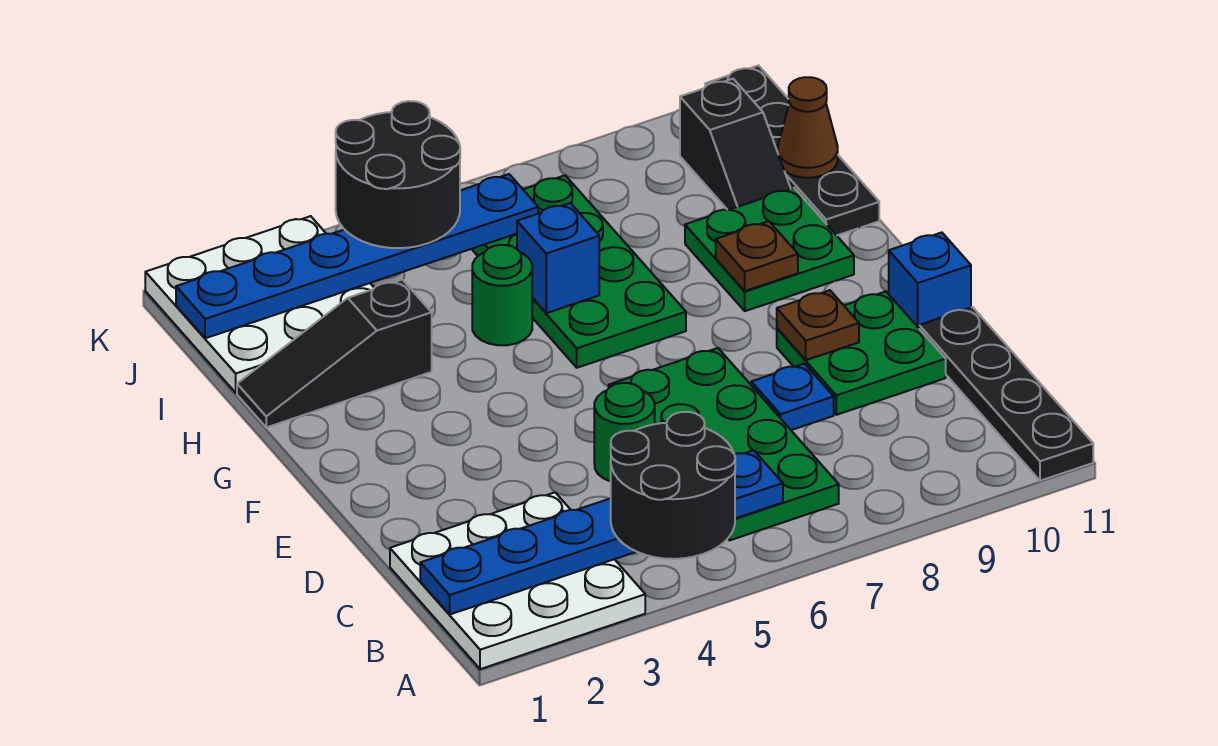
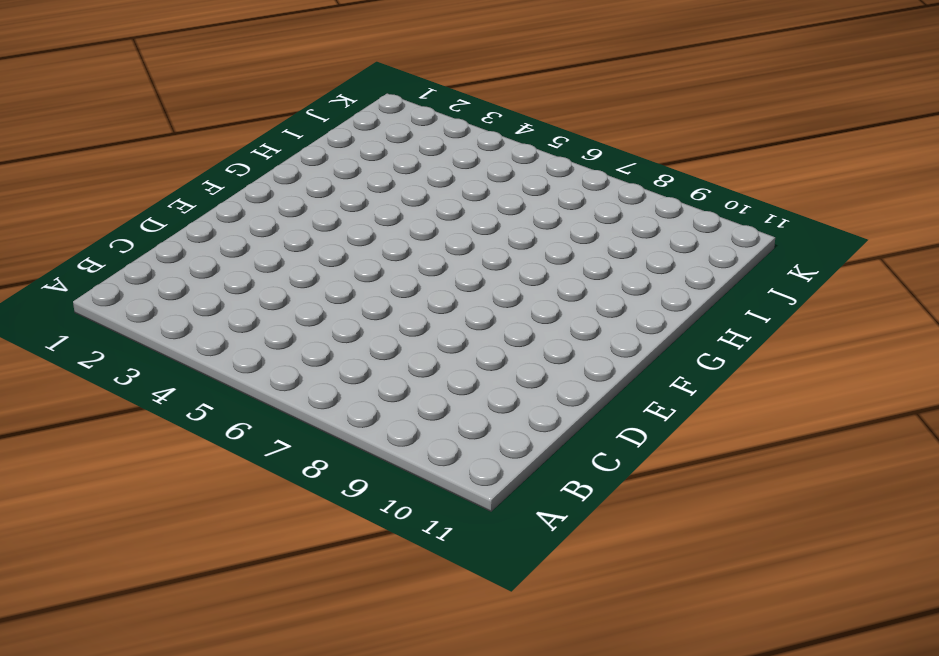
none -> white 3x3 plate [390,493,645,669]
none -> black 1x4 plate [919,307,1093,481]
none -> green 2x4 plate [609,348,839,540]

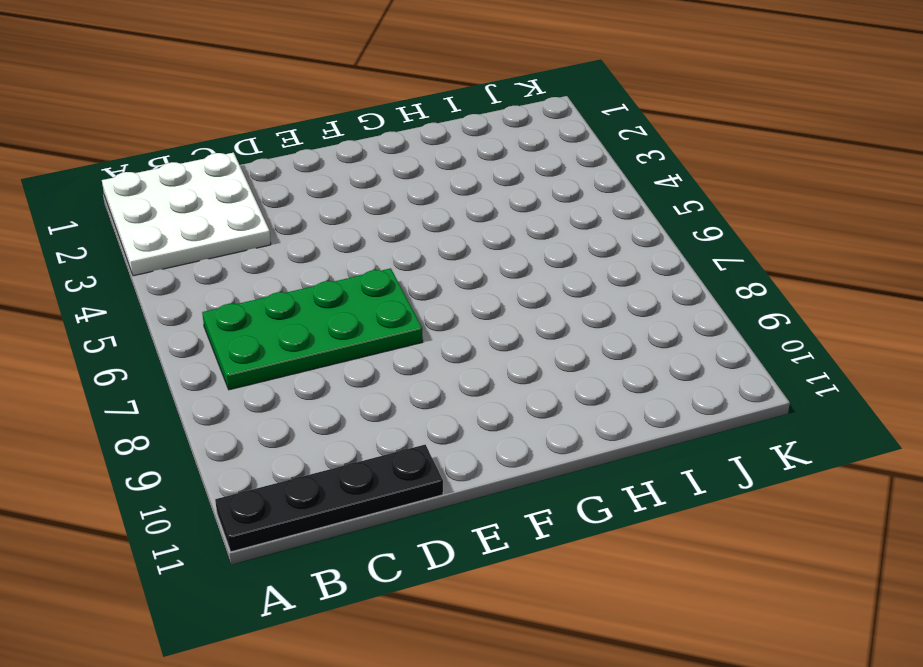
none -> green 1x1 round brick [594,383,655,481]
none -> blue 1x1 plate [751,364,834,430]
none -> green 2x2 plate [777,292,946,415]

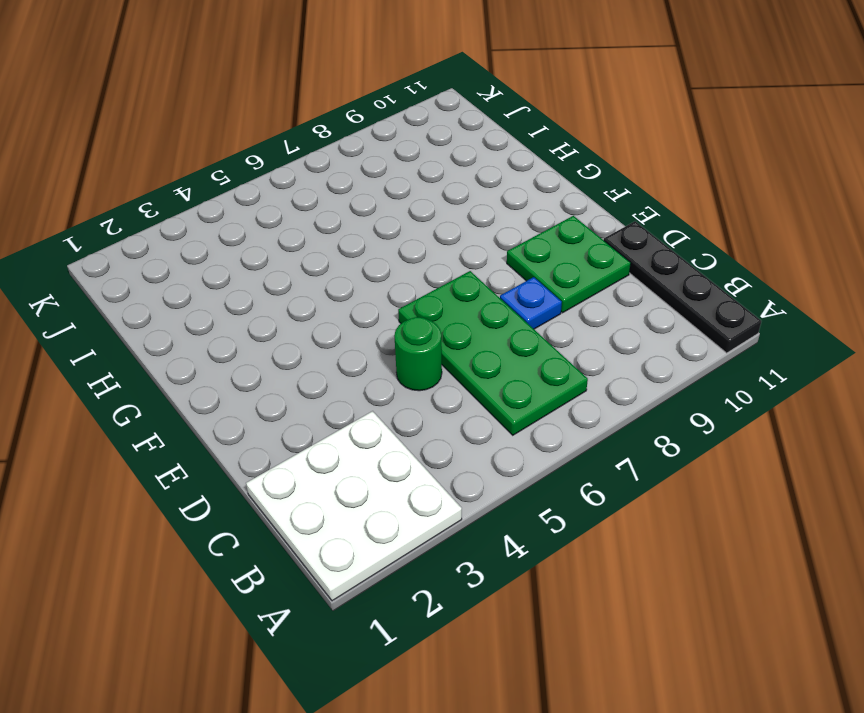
none -> blue 1x1 brick [889,232,971,328]
none -> green 2x4 plate [472,175,686,368]
none -> green 2x2 plate [685,188,854,311]

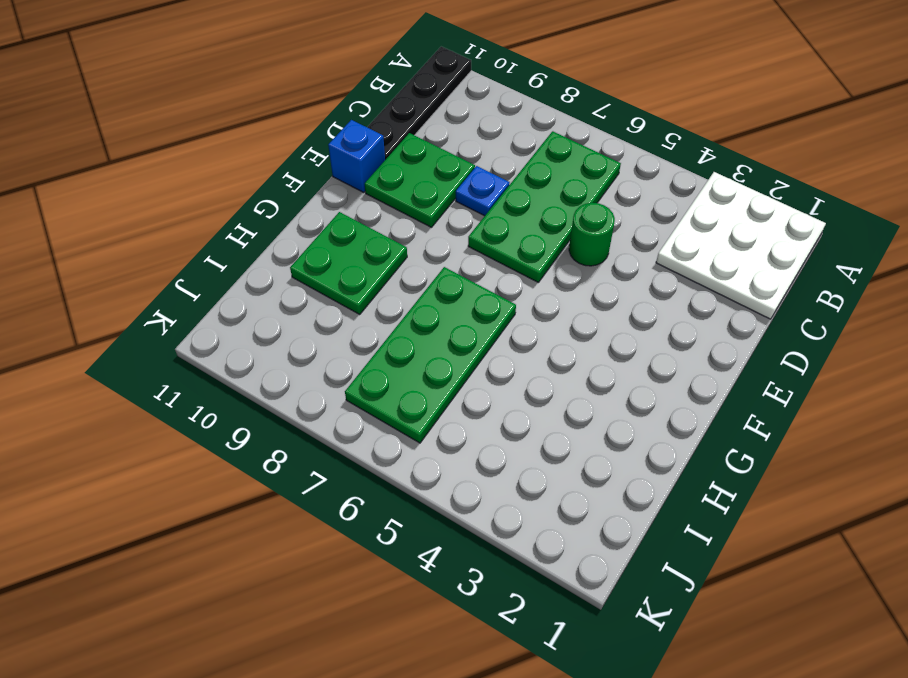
none -> black 1x3 slope [237,280,432,427]
none -> green 1x1 round brick [472,245,532,345]
none -> black 1x4 plate [705,65,879,235]

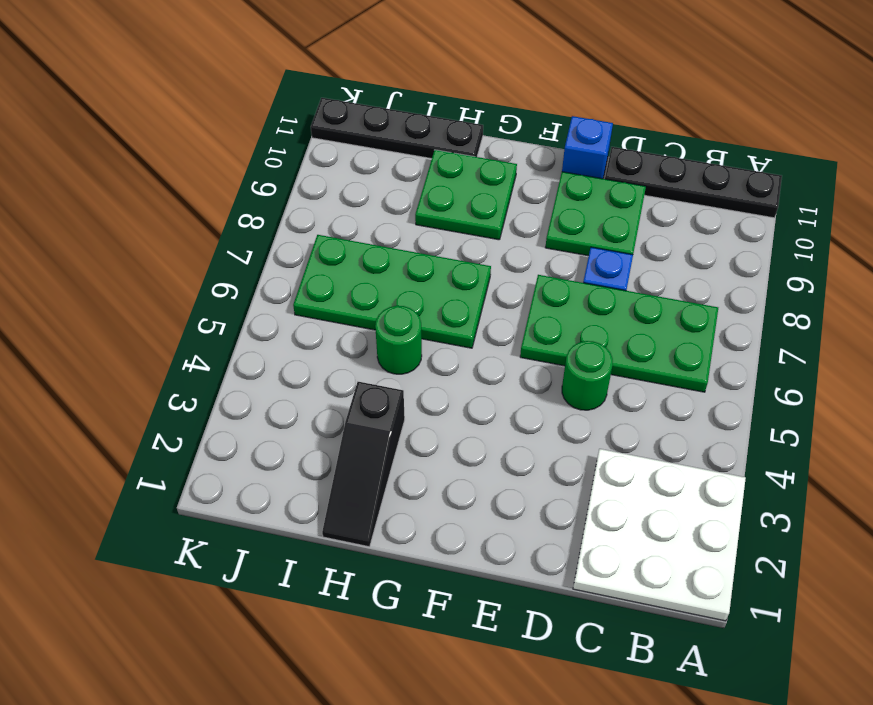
none -> white 3x3 plate [145,216,374,393]
none -> black 1x2 slope [680,79,791,210]
none -> blue 1x6 plate [420,450,783,615]

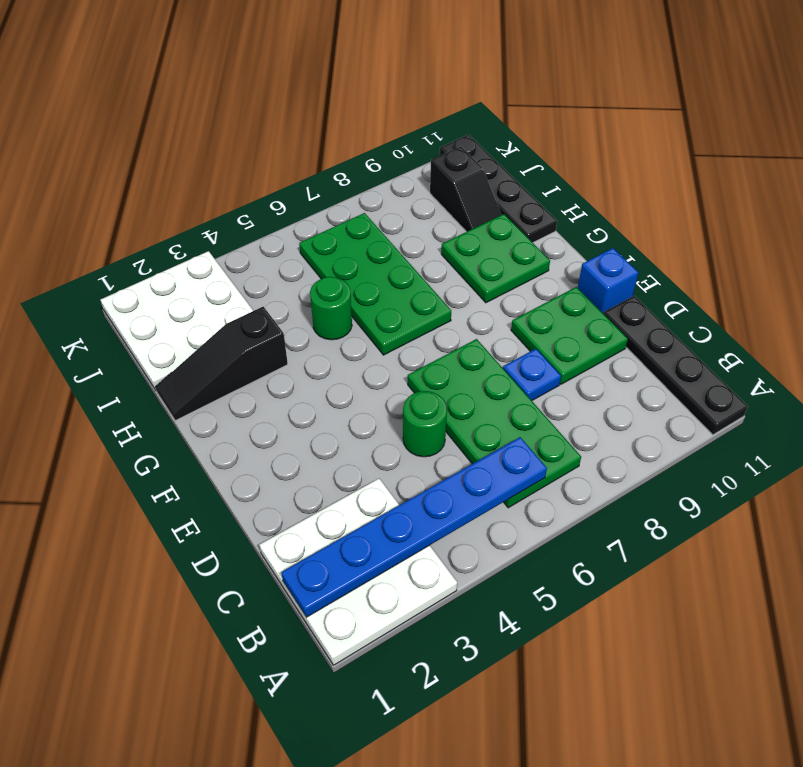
none -> brown 1x1 plate [777,290,859,360]
none -> brown 1x1 plate [716,221,798,291]
none -> blue 1x1 brick [517,203,599,313]

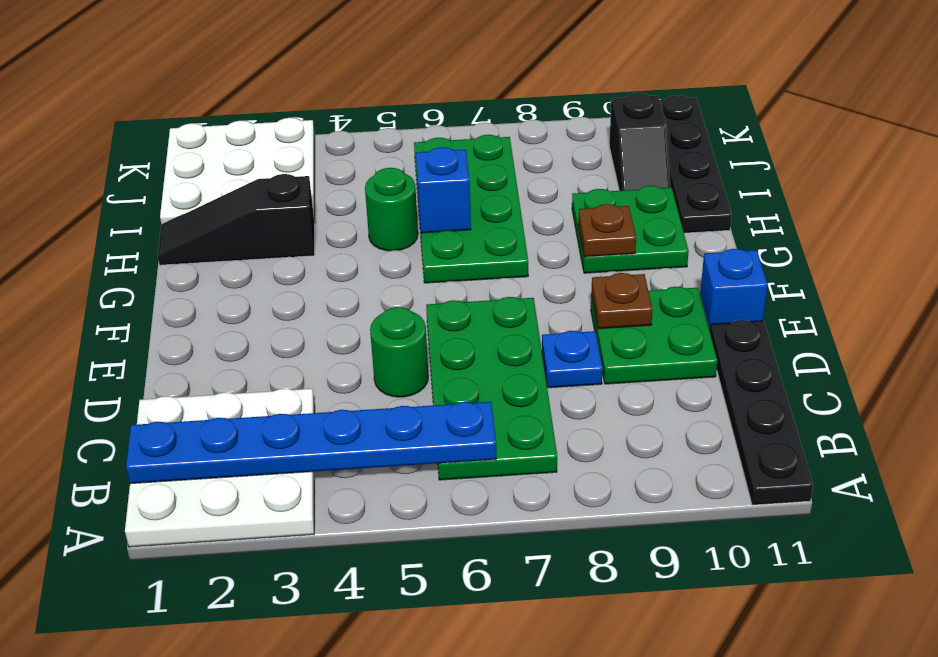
none -> brown 1x1 cone [778,77,838,178]
none -> blue 1x6 plate [176,174,538,338]
none -> black 2x2 round brick [611,412,735,559]

